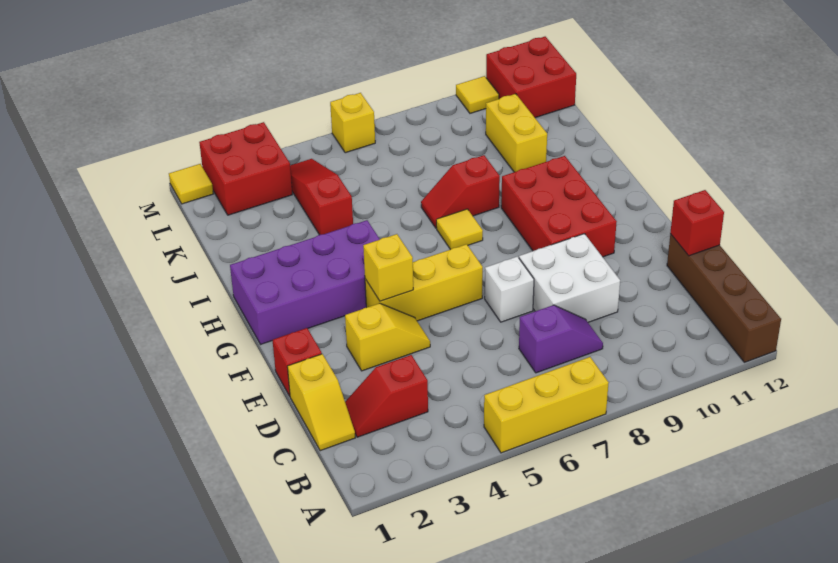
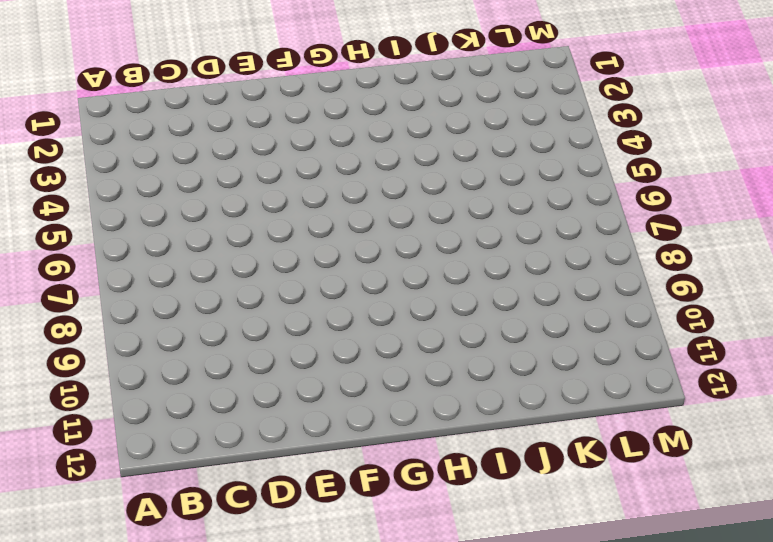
none -> yellow 1x3 brick [484,357,609,453]
none -> brown 1x4 brick [667,234,781,362]
none -> yellow 1x2 slope [287,354,355,451]

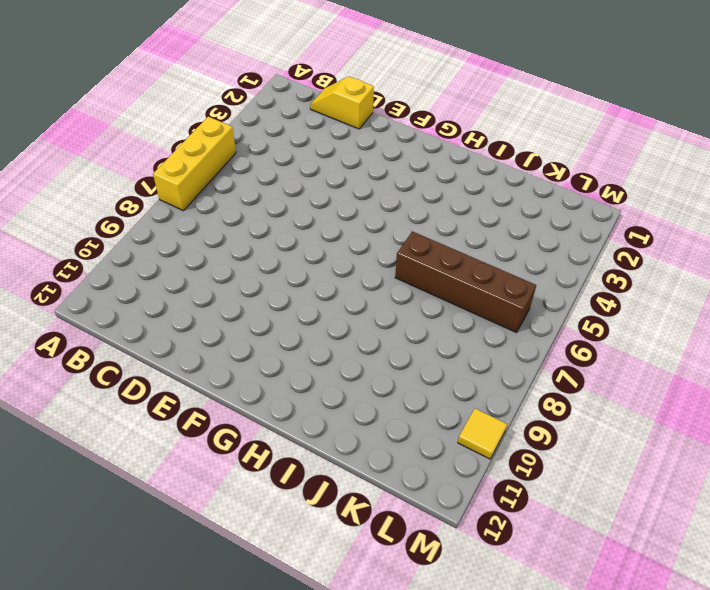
brown 1x4 brick [395,231,536,333] -> brown 1x4 brick moved to [667,234,781,362]
none -> red 1x2 slope [345,355,428,437]
none -> purple 1x2 slope [519,305,603,373]
none -> white 2x2 brick [519,234,620,322]

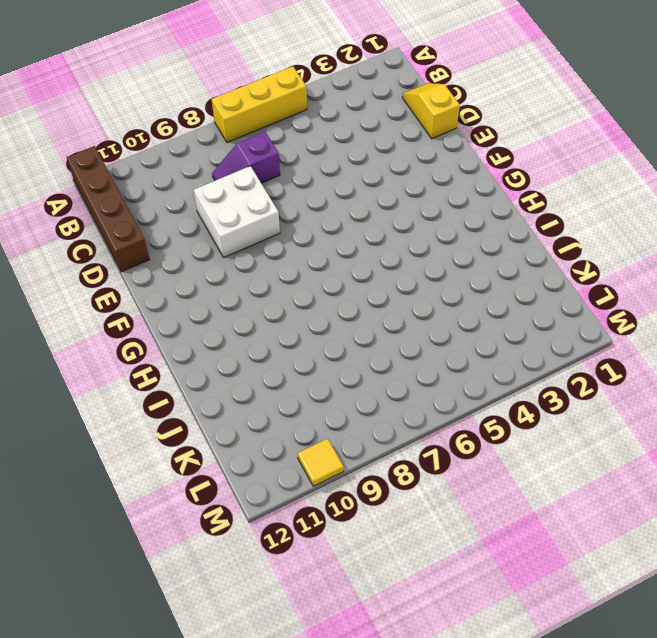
none -> red 1x2 slope [345,355,428,437]
none -> red 1x1 brick [273,328,322,396]
none -> yellow 1x2 slope [345,303,430,371]

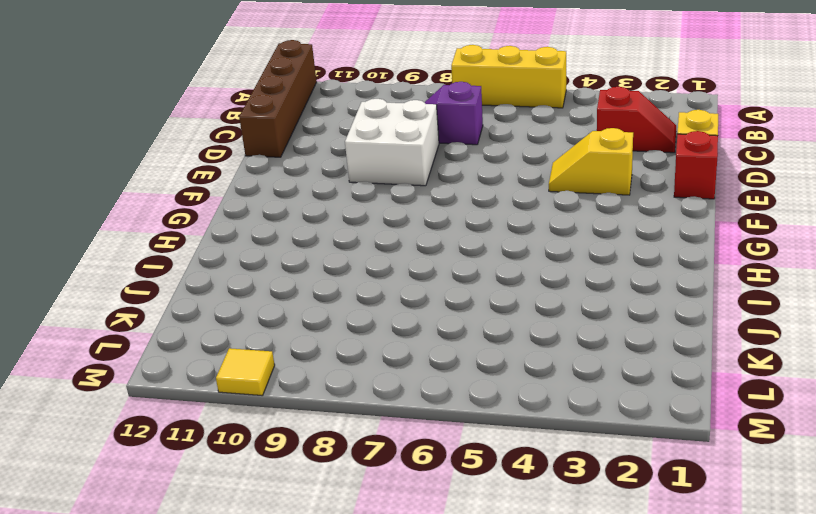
none -> white 1x1 brick [485,256,534,322]
none -> yellow 1x3 brick [365,244,483,321]
none -> red 2x3 brick [501,156,617,257]

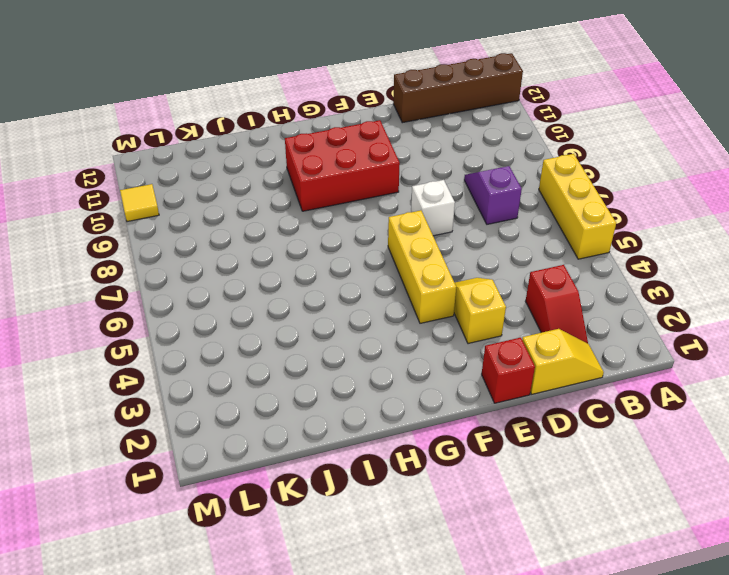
none -> white 2x2 brick [519,234,620,322]
none -> purple 2x4 brick [230,220,380,344]
none -> yellow 1x1 tile [436,209,483,250]

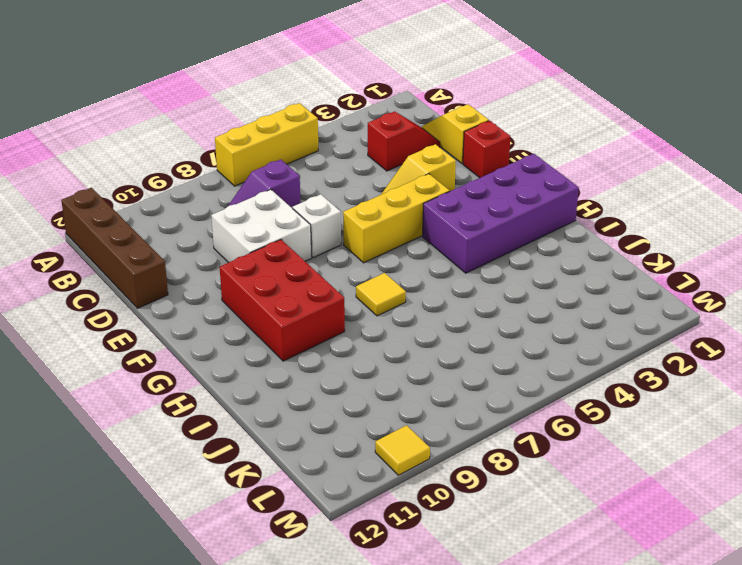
none -> red 1x2 slope [421,155,500,228]
none -> red 1x3 slope [290,159,353,235]
none -> yellow 1x2 brick [486,94,547,172]

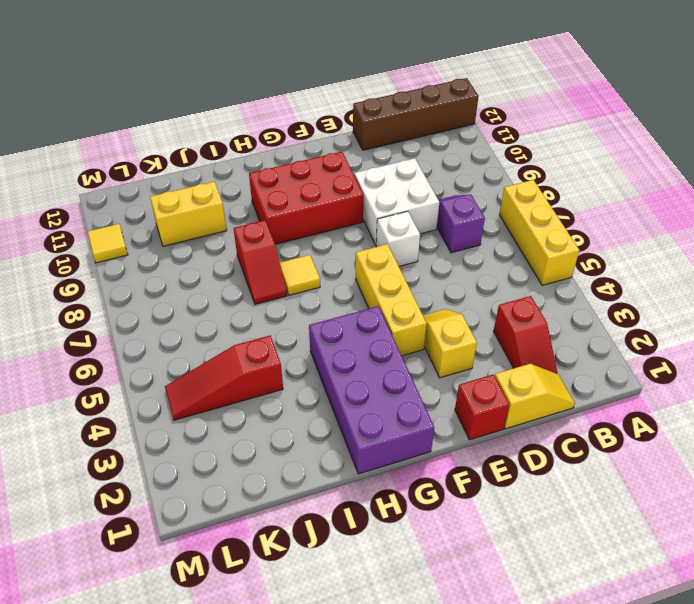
none -> red 2x2 brick [199,122,292,215]
none -> red 2x2 brick [486,37,576,118]
none -> yellow 1x1 tile [169,164,213,204]

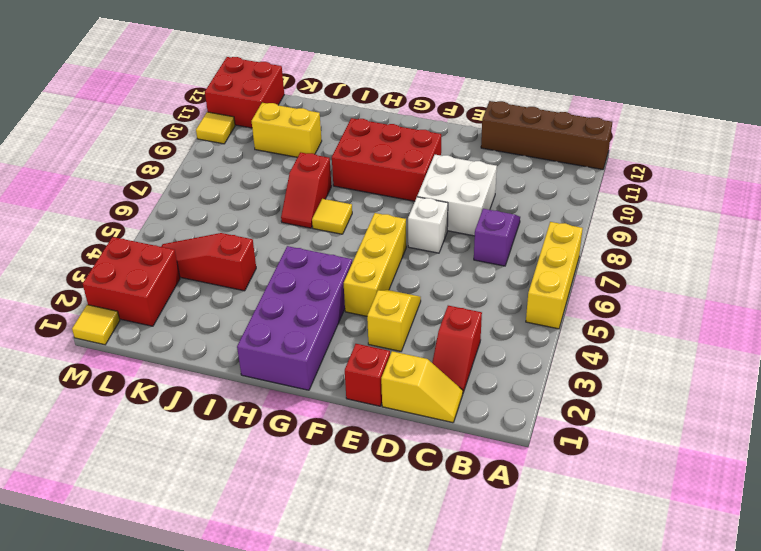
none -> yellow 1x1 brick [330,93,375,153]
none -> red 1x1 brick [670,190,724,256]
none -> yellow 1x1 brick [363,234,413,301]

